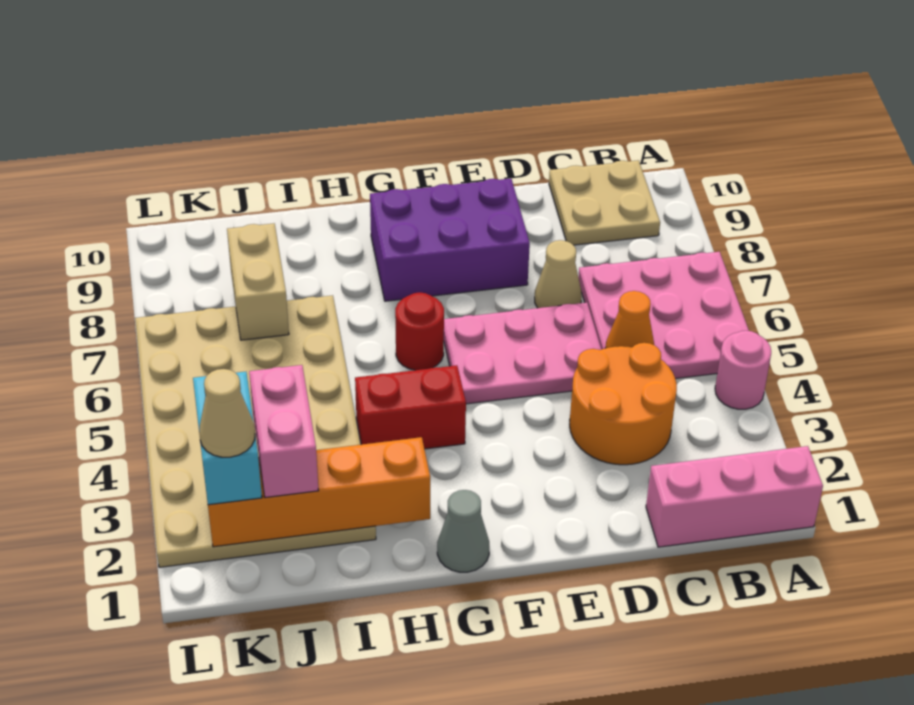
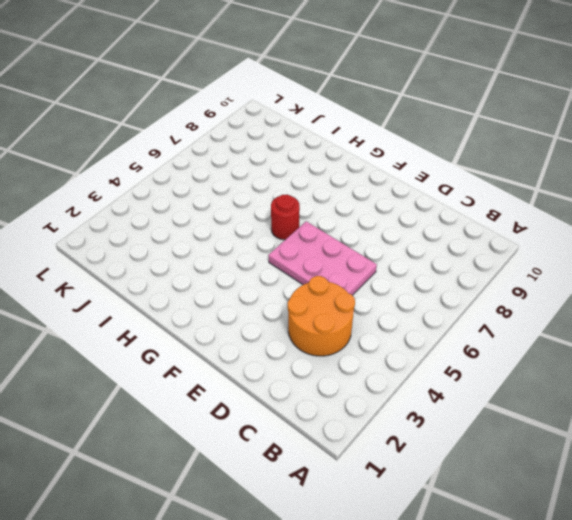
none -> pink 1x3 brick [646,446,823,547]
none -> pink 1x1 round brick [715,331,771,409]
none -> pink 3x3 plate [578,252,749,379]

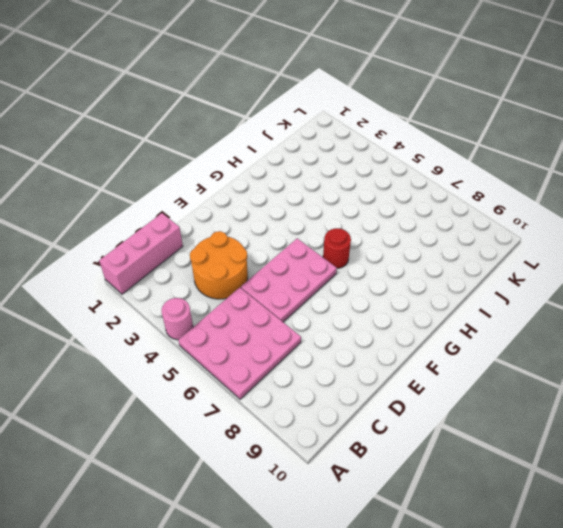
none -> tan 2x2 plate [549,160,660,245]
none -> tan 1x1 cone [535,240,582,308]
none -> purple 2x3 brick [370,178,530,301]

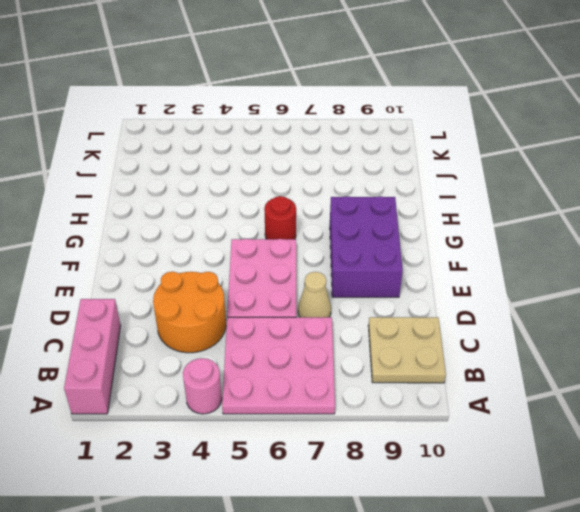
none -> grey 1x1 cone [437,490,489,572]
none -> red 1x2 brick [355,365,466,449]
none -> tan 4x6 plate [135,295,376,567]

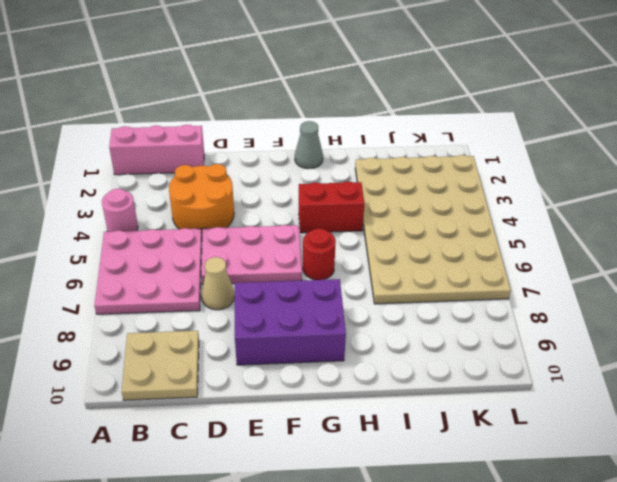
none -> orange 1x1 cone [606,291,654,348]
none -> orange 1x4 brick [208,437,430,547]
none -> tan 1x2 brick [227,223,289,340]

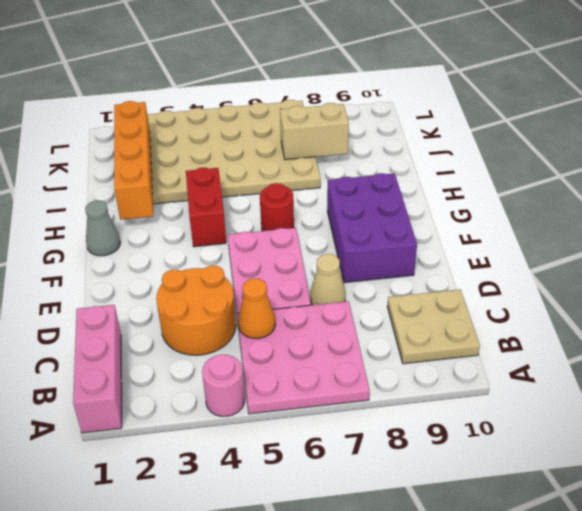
none -> pink 1x2 brick [249,365,319,498]
none -> cyan 1x2 brick [193,372,262,505]
none -> tan 1x1 cone [199,369,255,457]

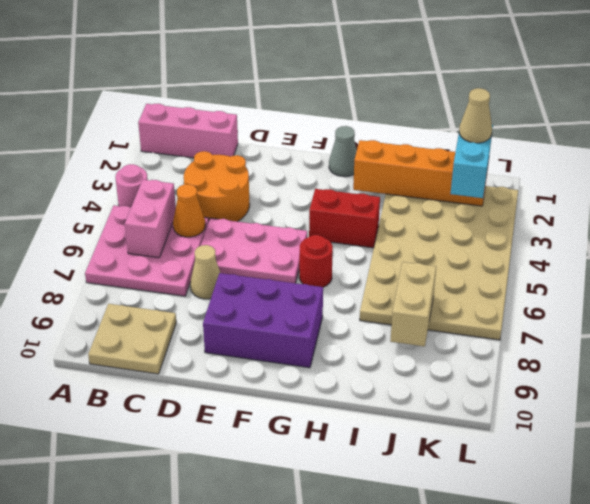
pink 1x2 brick [125,180,176,258] -> pink 1x2 brick moved to [249,365,319,498]

